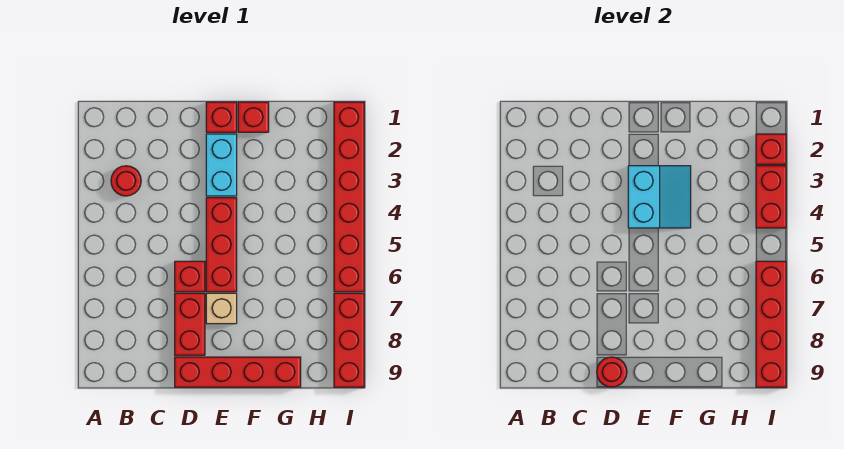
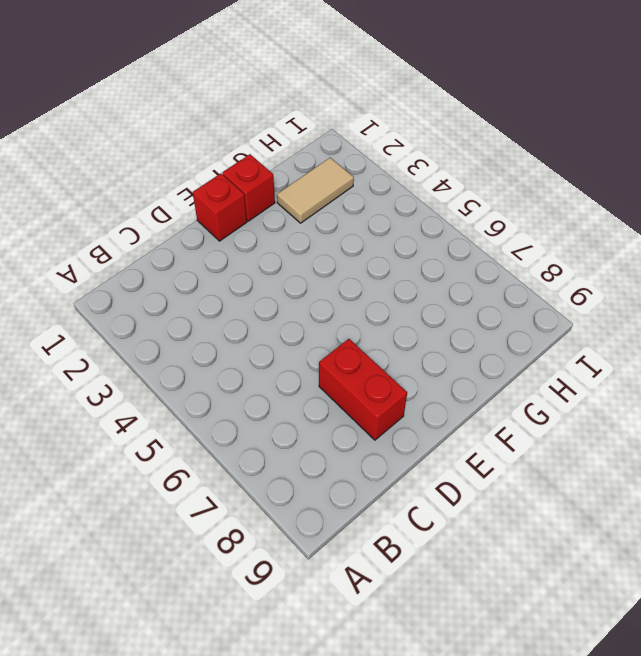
tan 1x2 tile [277,158,354,223] -> none
none -> red 1x1 round brick [111,166,141,196]
none -> red 1x1 brick [175,261,205,292]
none -> red 1x4 brick [175,357,301,387]

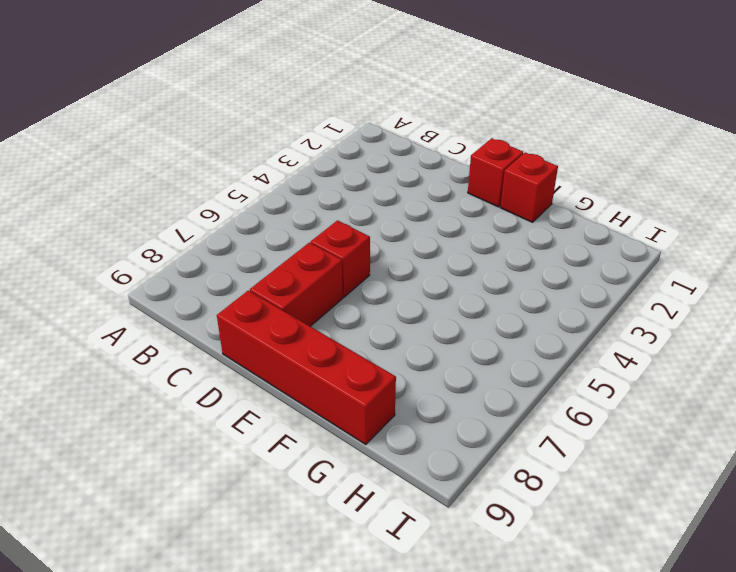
none -> red 1x1 round brick [111,166,141,196]
none -> cyan 1x2 brick [206,134,237,196]
none -> red 1x3 brick [206,198,237,292]

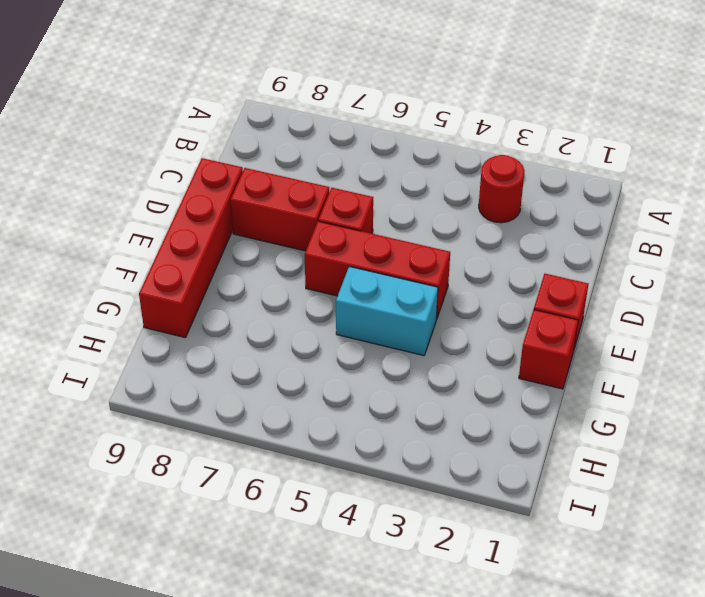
cyan 1x2 brick [336,266,438,356] -> cyan 1x2 brick moved to [206,134,237,196]
none -> tan 1x1 brick [206,293,237,324]
none -> red 1x6 brick [334,102,364,292]
none -> red 1x3 brick [334,293,364,387]

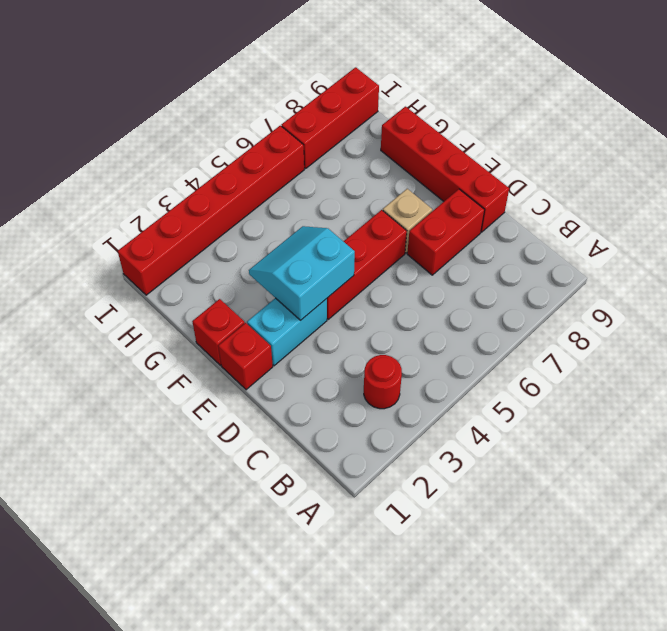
none -> red 1x1 brick [175,261,205,292]
none -> red 1x1 round brick [597,357,627,387]
none -> red 1x1 brick [756,134,786,164]

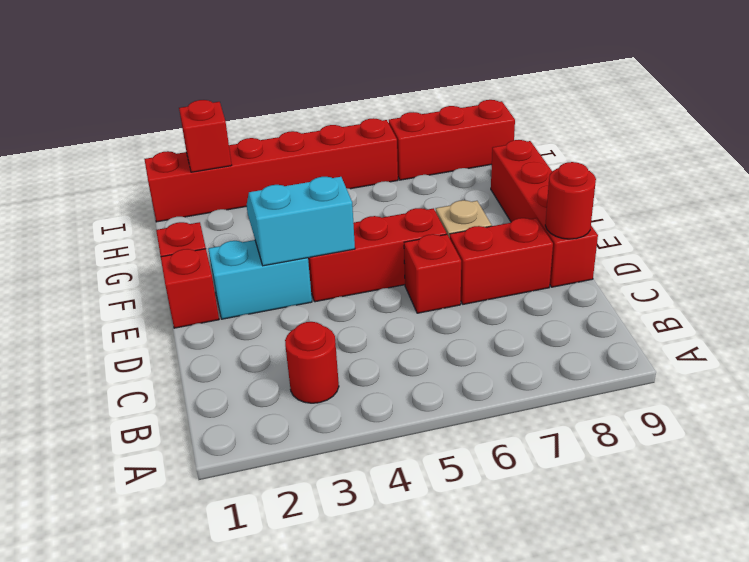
none -> red 1x2 brick [756,166,786,228]
none -> red 1x4 brick [756,261,786,387]

